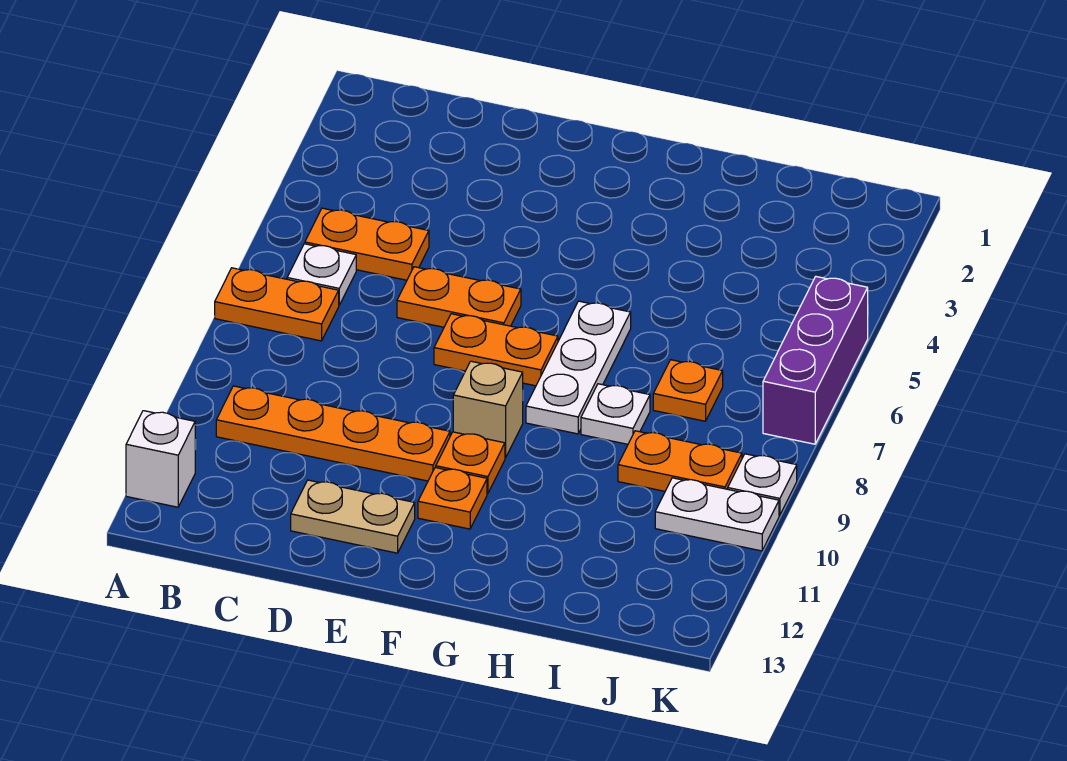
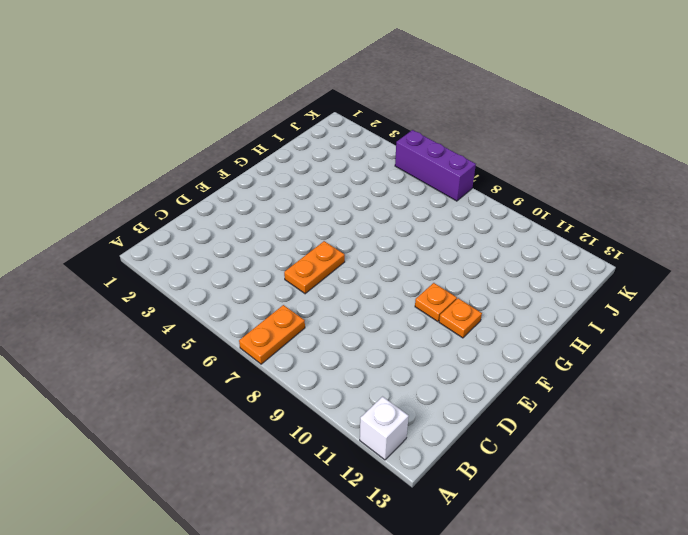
none -> orange 1x2 plate [305,208,429,280]
none -> white 1x1 plate [287,244,356,305]
none -> orange 1x4 plate [216,386,450,481]

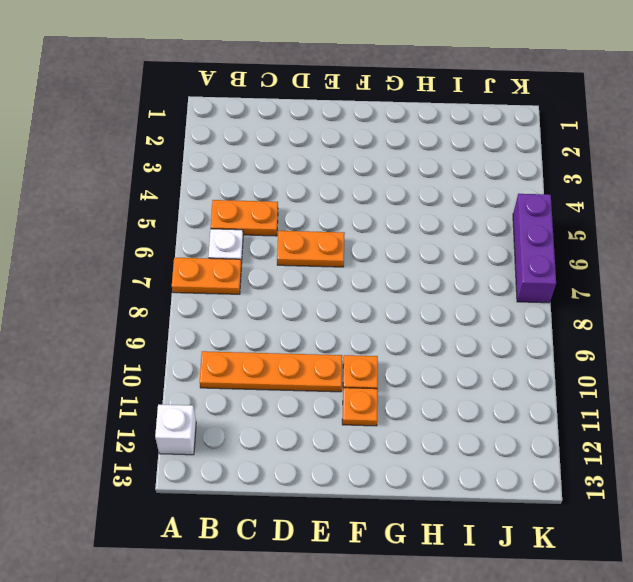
none -> tan 1x2 plate [291,480,415,553]
none -> orange 1x2 plate [434,314,558,386]
none -> tan 1x1 brick [453,361,523,458]

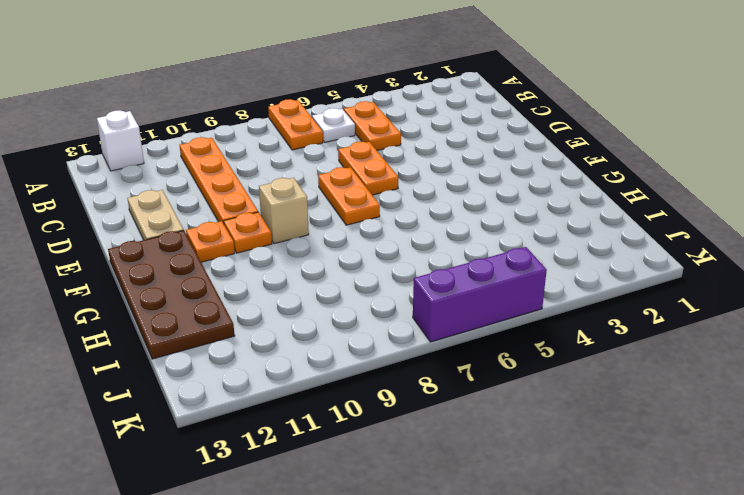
brown 2x4 plate [108,230,235,359] -> none
none -> white 1x3 plate [526,301,631,434]
none -> white 1x1 plate [581,384,650,444]
none -> orange 1x1 plate [653,360,723,421]

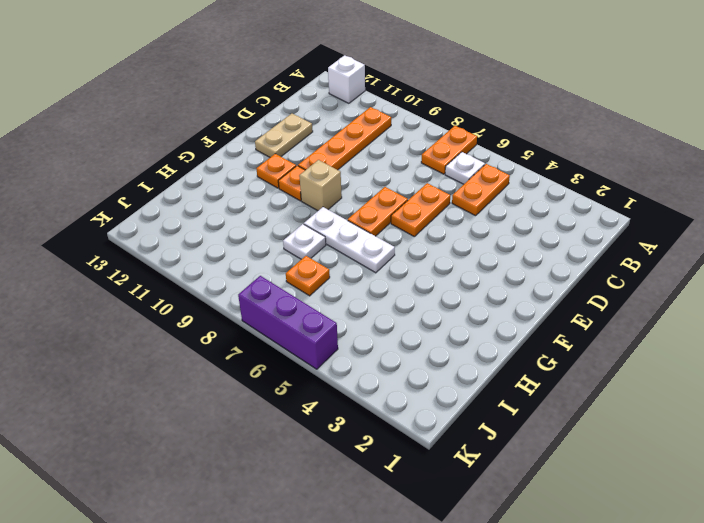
none -> orange 1x2 plate [618,431,742,491]
none -> white 1x2 plate [655,478,779,551]
none -> white 1x1 plate [728,454,797,515]

